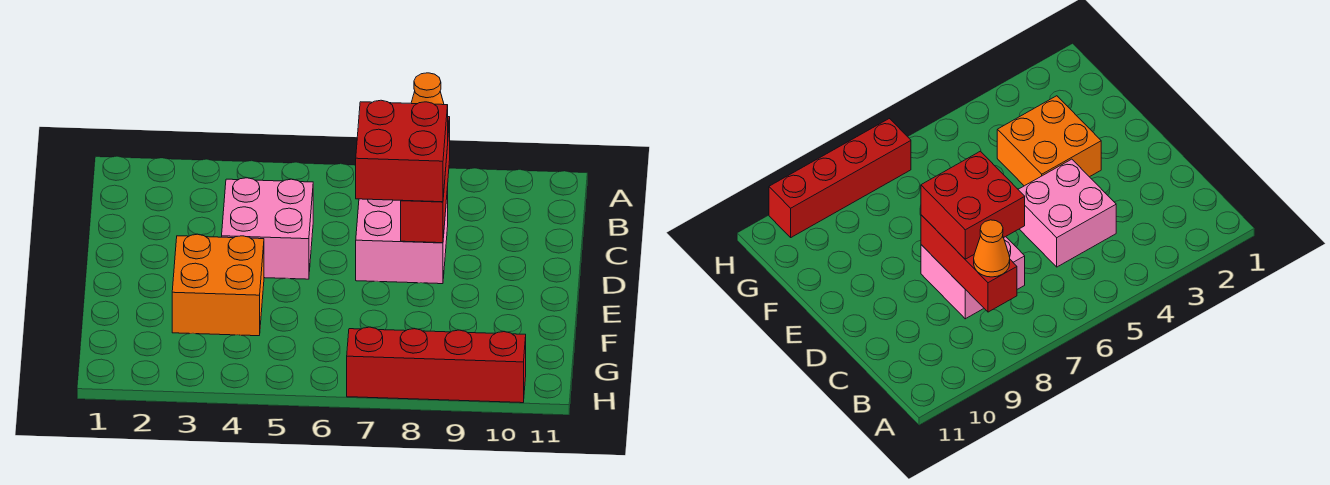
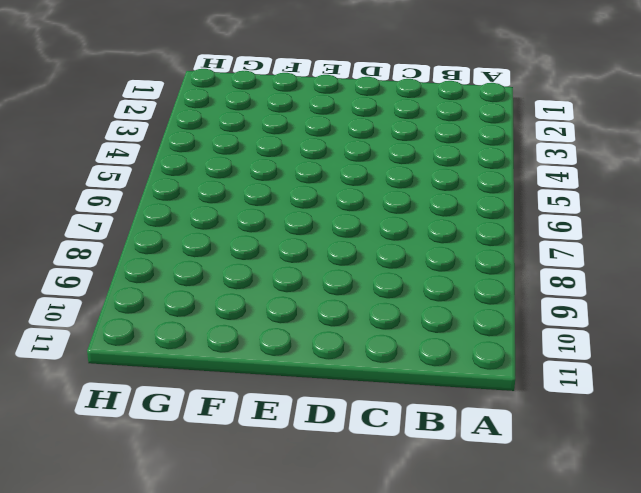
none -> pink 2x2 brick [222,178,313,279]
none -> pink 2x2 brick [356,187,448,284]

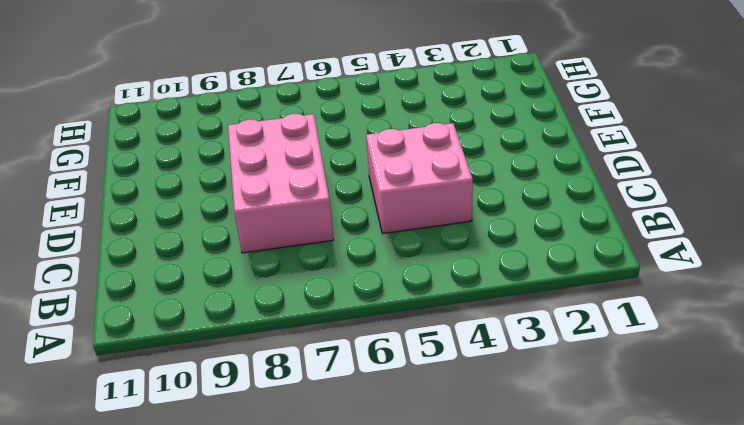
pink 2x3 brick [228,114,334,253] -> pink 2x2 brick [356,187,448,284]
none -> orange 2x2 brick [172,234,264,336]
none -> red 1x4 brick [347,327,526,403]

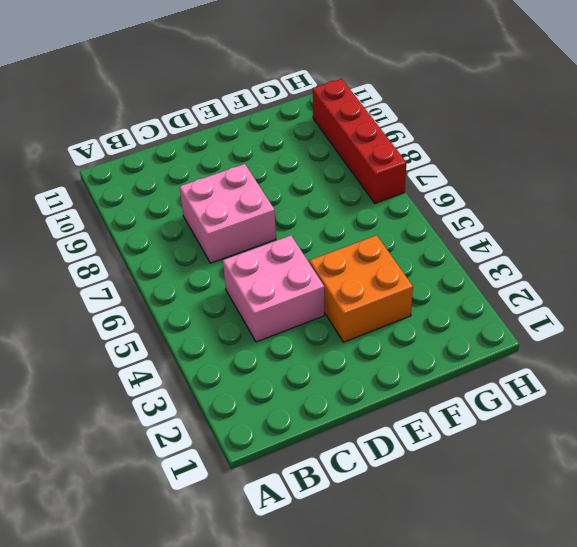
none -> red 1x3 brick [401,117,450,243]
none -> orange 1x1 cone [411,73,449,131]

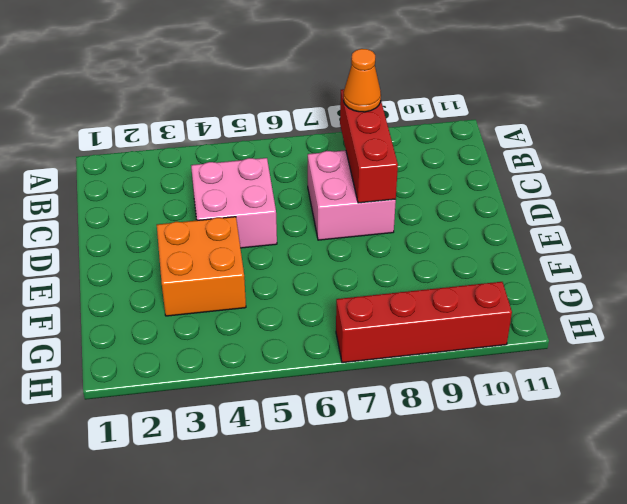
none -> red 2x2 brick [356,100,448,202]

